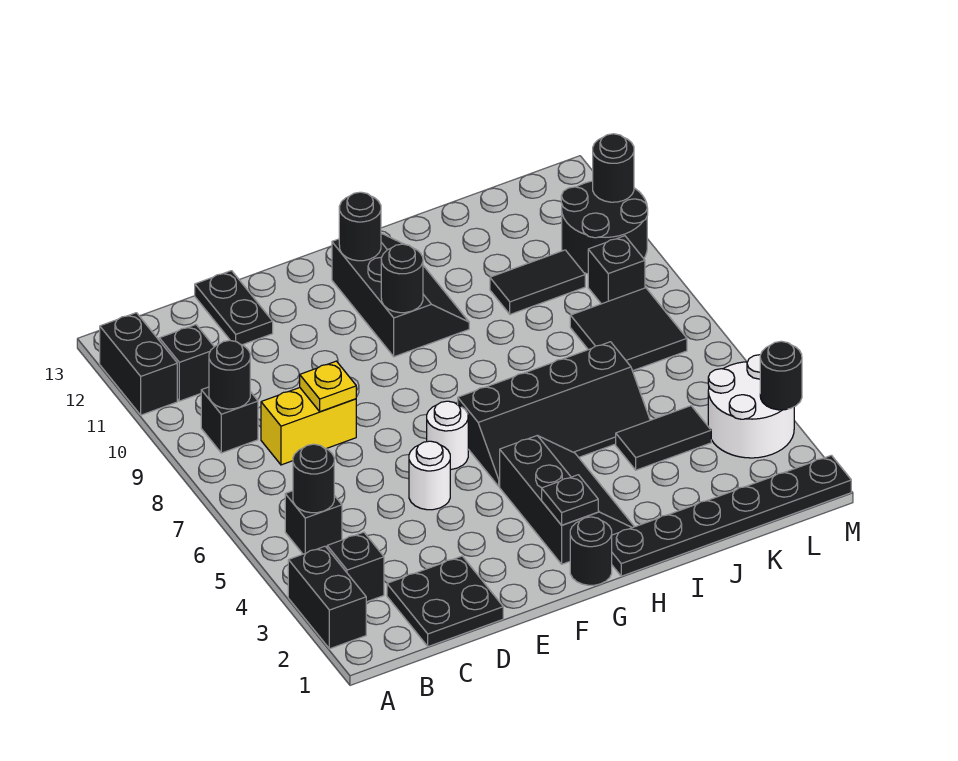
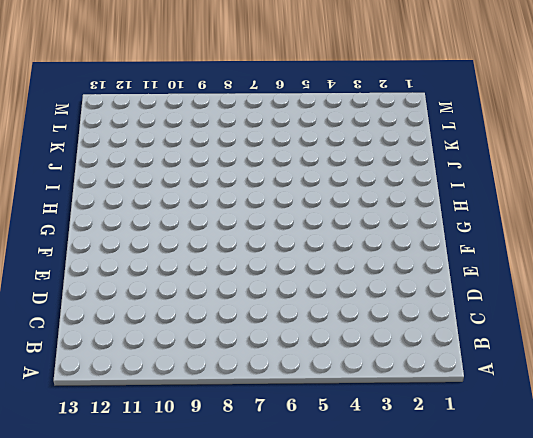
none -> black 1x2 brick [288,546,366,649]
none -> black 1x2 brick [100,313,177,415]
none -> black 1x1 brick [327,532,384,602]
none -> black 1x1 brick [285,491,342,554]

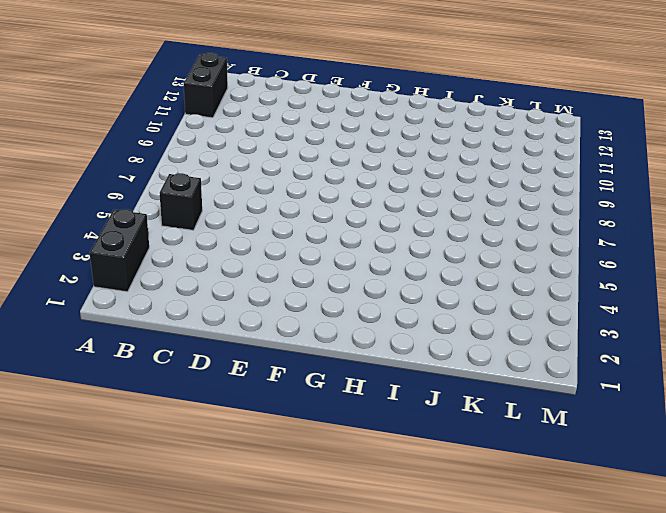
none -> black 1x1 brick [327,532,384,602]
none -> black 1x1 brick [201,387,258,453]
none -> black 1x1 brick [159,325,214,401]
none -> black 2x2 plate [387,556,503,647]

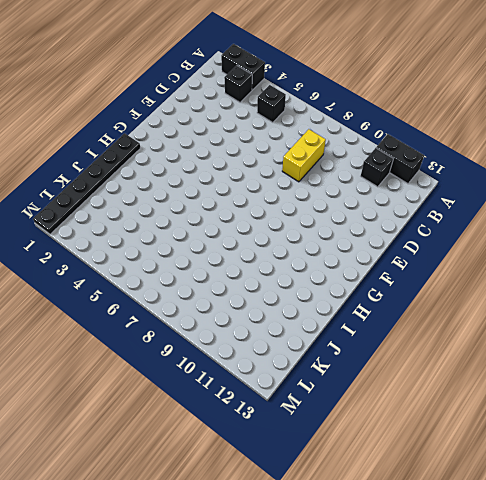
none -> black 1x1 brick [201,387,258,453]
none -> black 2x2 plate [387,556,503,647]
none -> black 1x2 plate [195,271,273,345]
none -> white 1x1 round brick [409,441,450,510]

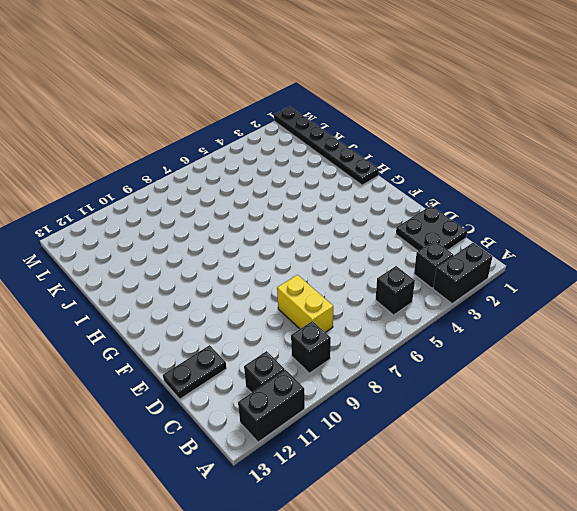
none -> white 1x1 round brick [409,441,450,510]
none -> white 1x1 round brick [427,401,468,470]
none -> black 1x1 round brick [570,517,612,585]
none -> black 2x3 slope [500,436,634,564]

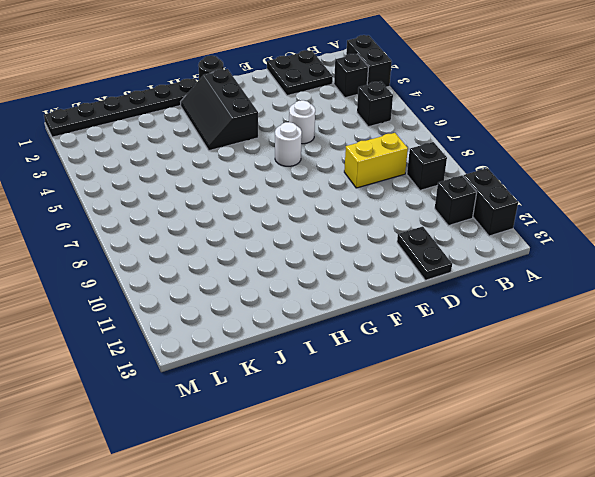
none -> black 2x4 slope [458,342,650,486]
none -> black 2x3 slope [332,233,469,357]
none -> black 1x2 tile [616,406,711,470]
none -> black 1x2 tile [490,250,585,314]

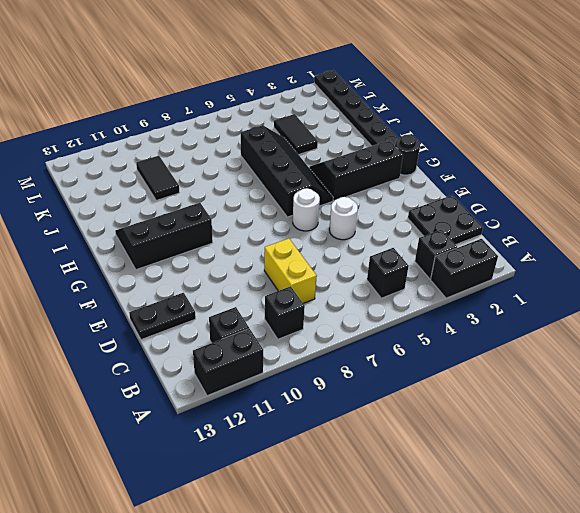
none -> black 2x2 tile [570,288,687,371]
none -> white 2x2 round brick [708,355,794,458]
none -> black 1x1 brick [588,236,645,304]
none -> black 2x2 round brick [561,181,648,274]

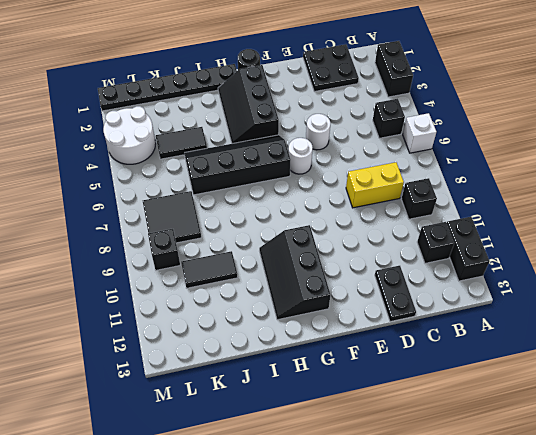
white 1x1 brick [403,113,436,153] -> none
none -> black 1x1 brick [327,532,384,602]
none -> black 2x2 round brick [561,181,648,274]
none -> black 1x1 round brick [293,444,334,513]
none -> black 1x1 round brick [209,341,250,409]

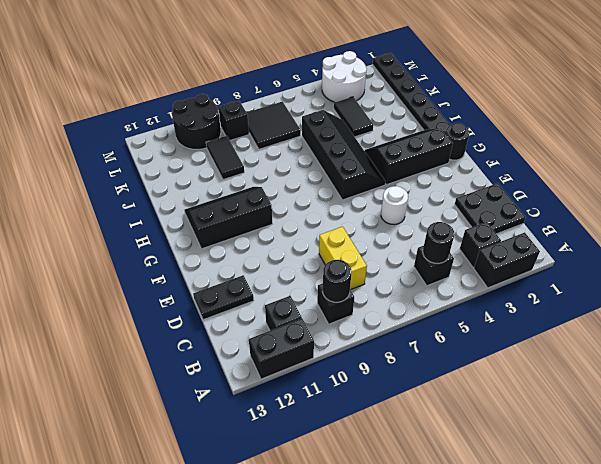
none -> white 1x1 round brick [427,401,468,470]
none -> yellow 1x1 plate [300,361,356,412]
none -> black 1x1 plate [542,475,598,525]
none -> black 1x1 round brick [381,244,423,313]

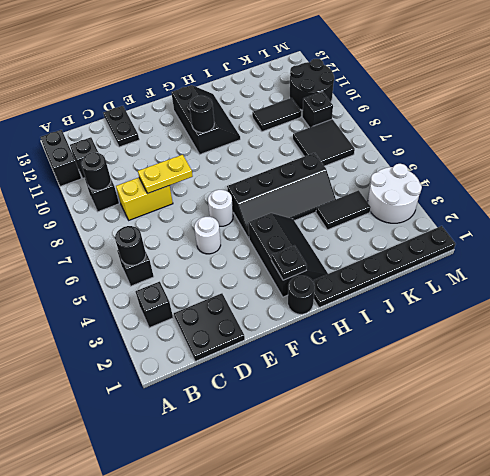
yellow 1x2 plate [138,155,193,193] -> yellow 1x1 plate [300,361,356,412]
none -> black 1x2 brick [288,546,366,649]
none -> black 1x1 round brick [339,192,381,261]
none -> black 1x1 round brick [760,341,802,410]
none -> black 1x1 round brick [593,134,634,202]

